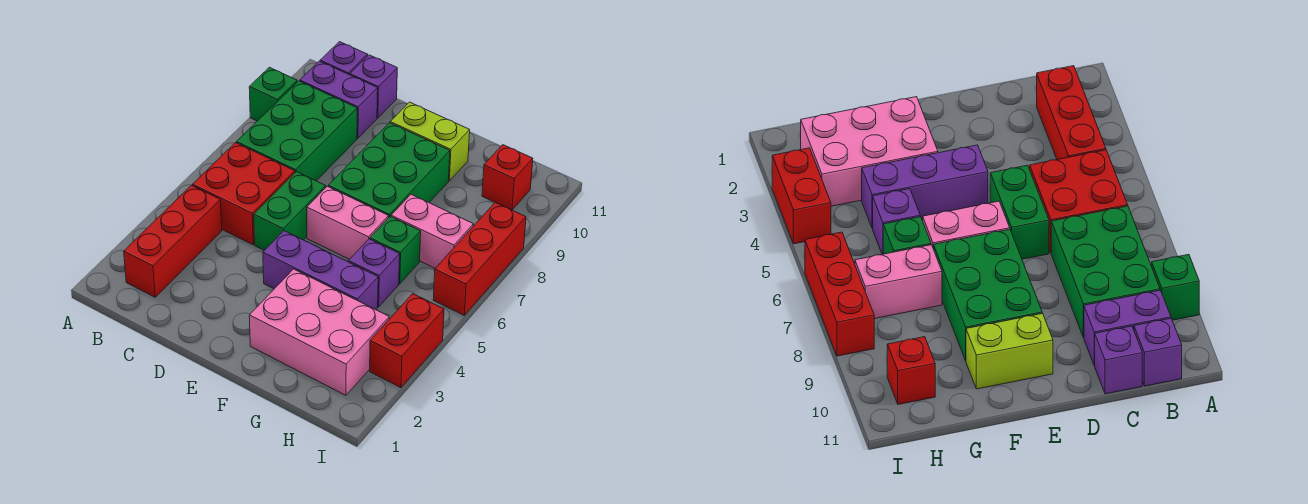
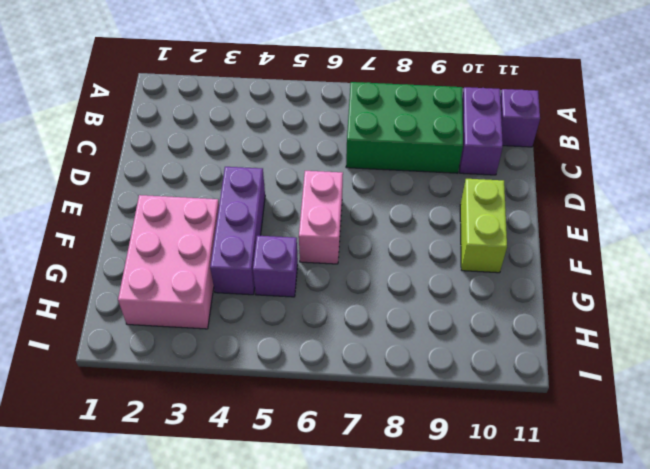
none -> green 1x1 brick [249,67,297,121]
none -> red 1x3 brick [124,185,222,297]
none -> red 2x2 brick [192,143,295,245]

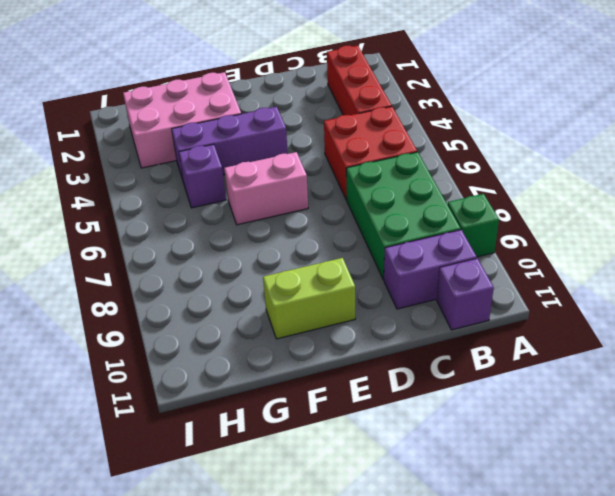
none -> purple 1x1 brick [350,55,397,118]
none -> green 1x2 brick [254,172,326,250]
none -> green 2x3 brick [328,123,450,217]

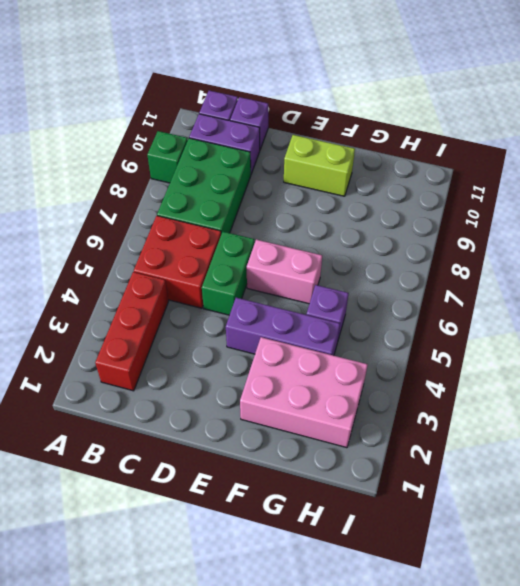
none -> green 2x3 brick [328,123,450,217]
none -> green 1x1 brick [370,216,421,284]
none -> pink 1x2 brick [391,194,473,268]

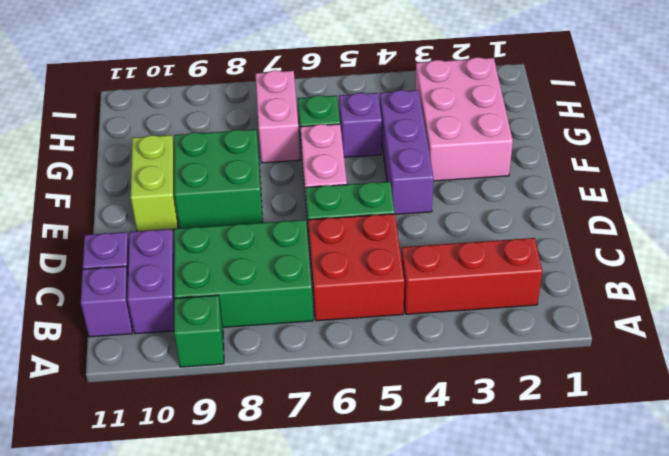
green 2x2 brick [174,130,263,228] -> green 2x3 brick [328,123,450,217]
none -> red 1x1 brick [482,145,533,210]
none -> red 1x2 brick [370,294,444,388]
none -> red 1x3 brick [433,202,526,315]

